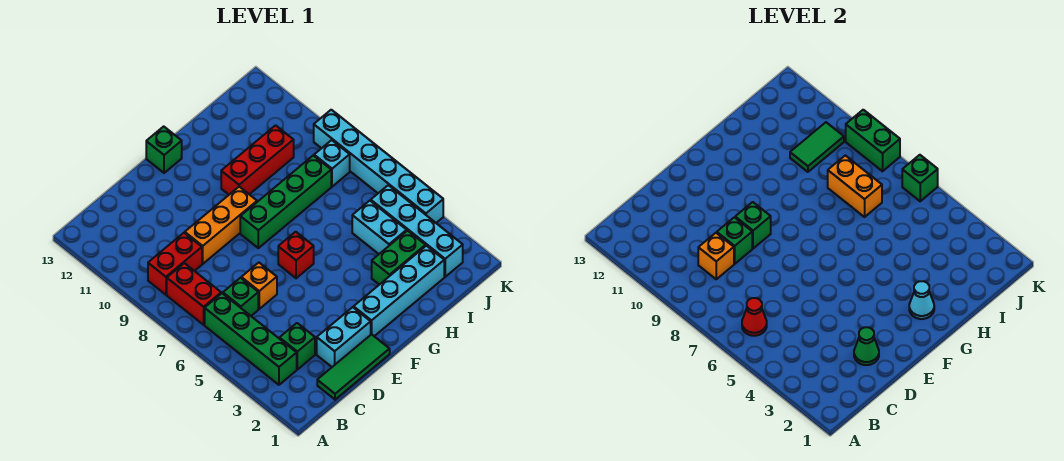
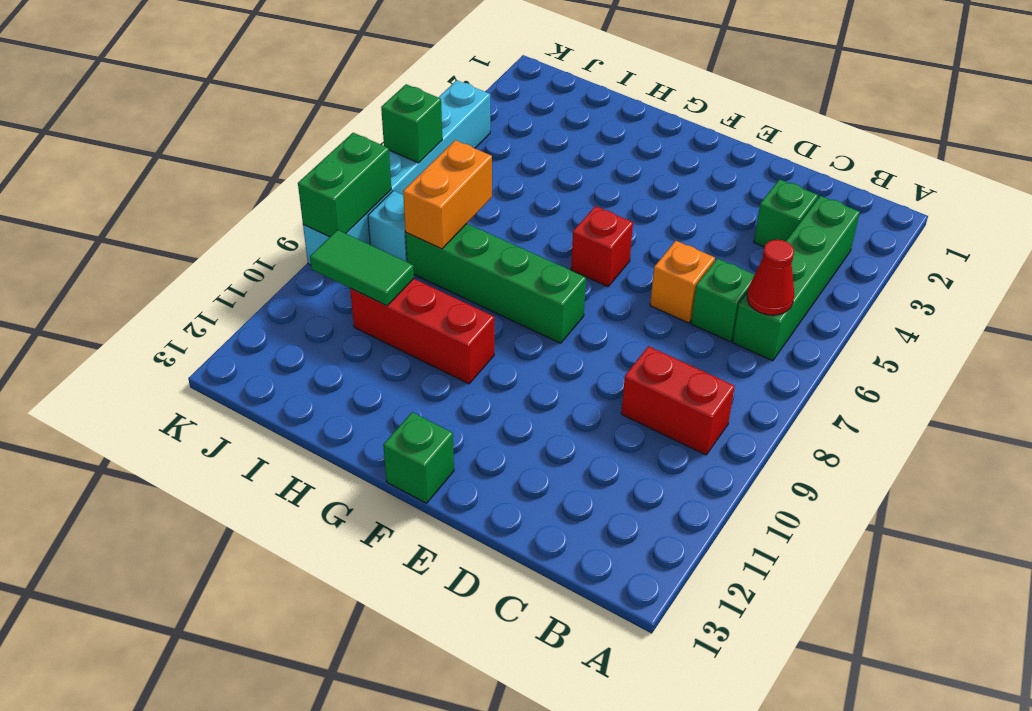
none -> red 1x2 brick [167,263,221,325]
none -> green 1x3 tile [317,334,390,400]
none -> cyan 1x2 brick [317,307,371,367]

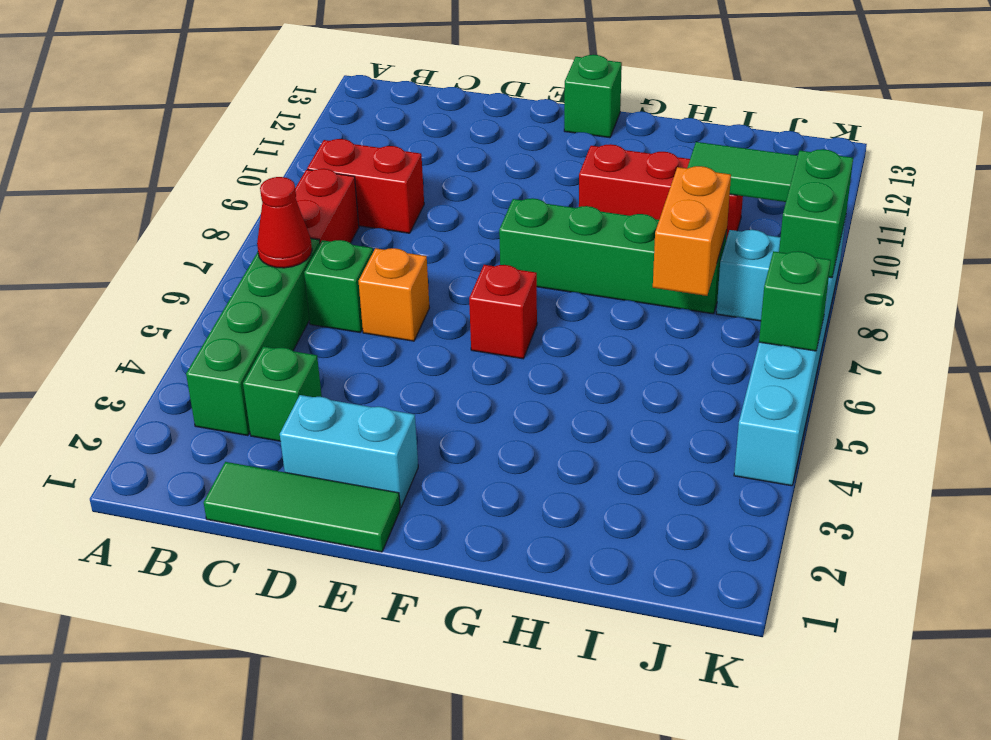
none -> orange 1x3 brick [185,187,257,264]
none -> cyan 1x4 brick [354,246,444,336]
none -> green 1x2 brick [372,231,426,285]

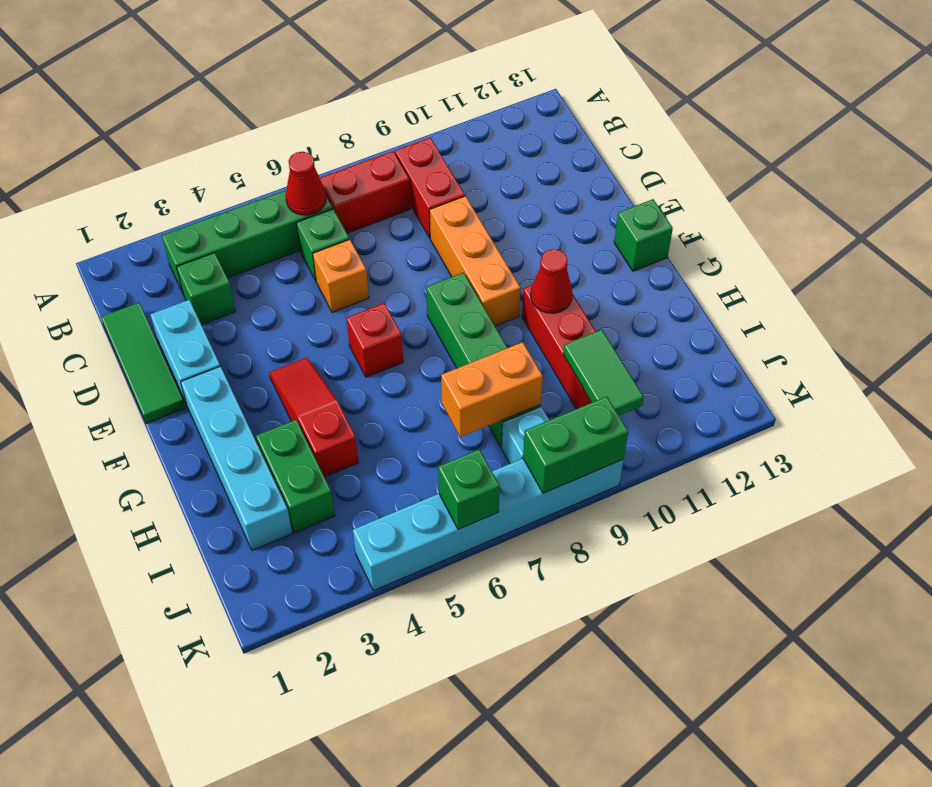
red 1x3 slope [269,358,359,477] -> none
red 1x1 cone [531,249,572,313] -> none
none -> cyan 1x2 brick [352,201,407,254]
none -> cyan 1x4 brick [371,185,463,277]
none -> orange 1x1 brick [698,233,734,279]

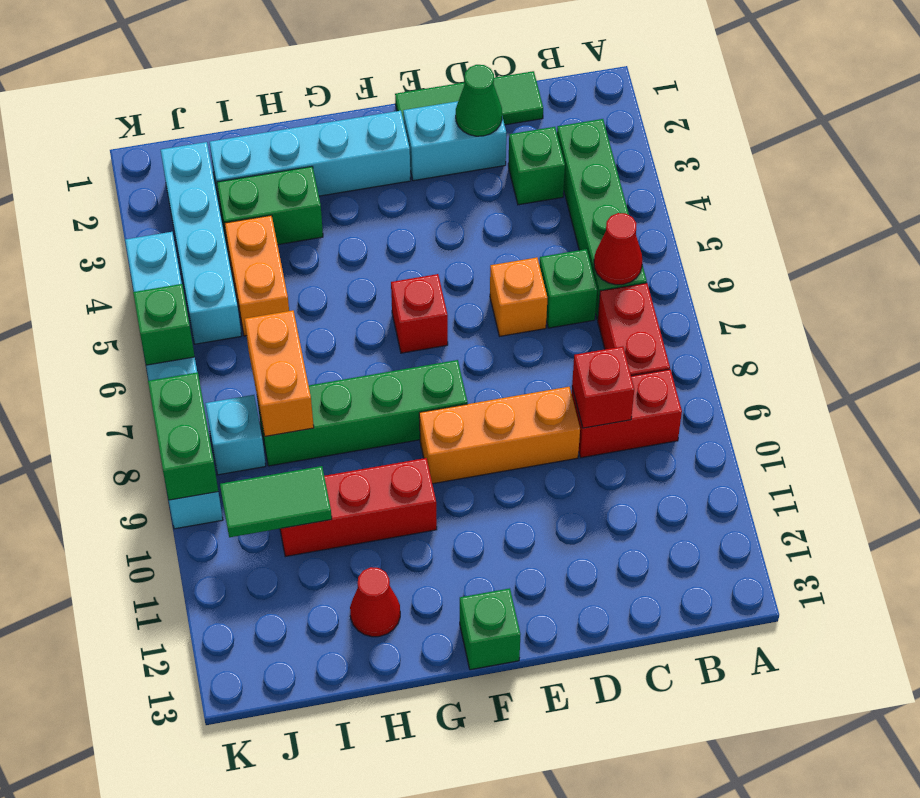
red 1x1 brick [572,346,634,428] -> orange 1x1 brick [698,233,734,279]
red 1x1 cone [350,567,400,637] -> none
orange 1x2 brick [225,215,289,336] -> cyan 1x2 brick [352,201,407,254]
none -> green 1x1 brick [717,217,752,264]
none -> green 1x1 brick [735,202,771,249]
none -> cyan 1x1 cone [909,281,934,319]

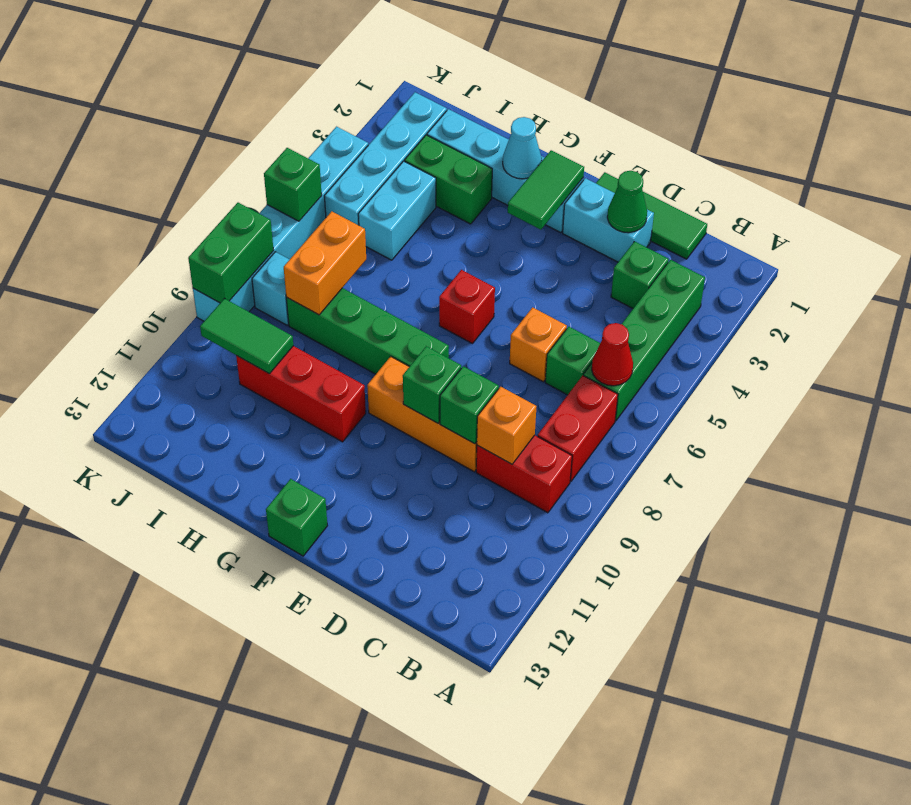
green 1x2 tile [508,150,584,230] -> none

